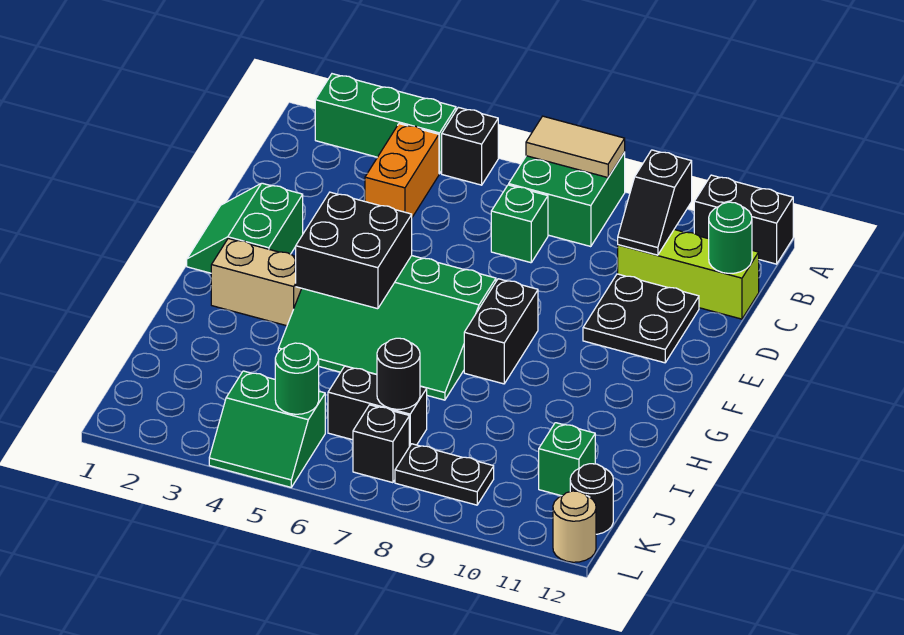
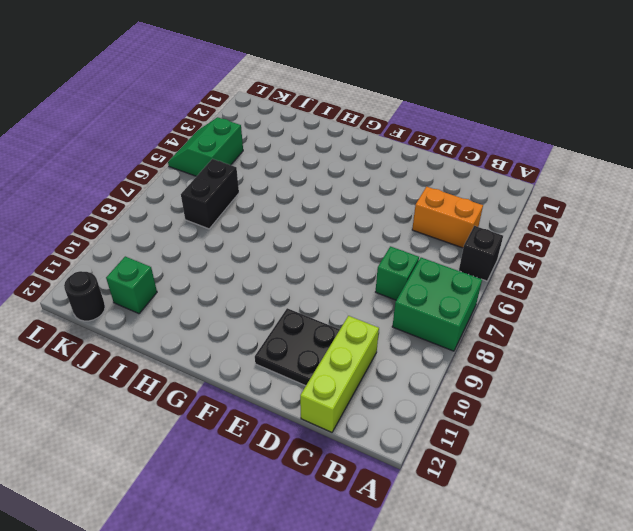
none -> green 1x3 brick [315,74,456,174]
none -> black 1x2 brick [694,175,793,264]
none -> green 2x2 slope [187,183,303,273]

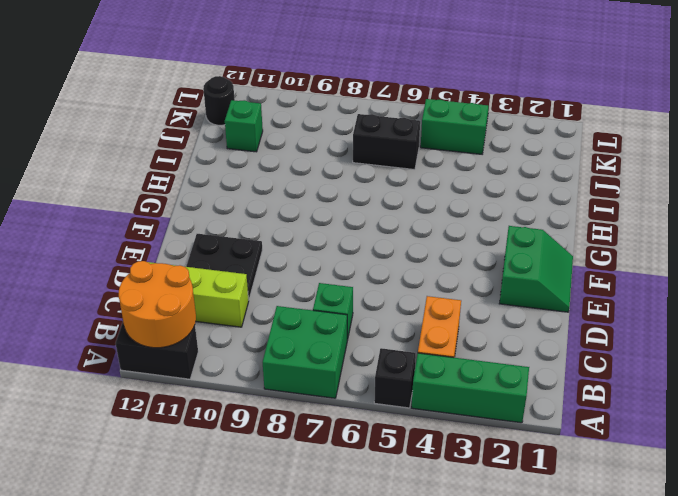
orange 2x2 round brick [119,261,196,348] -> none
none -> green 3x4 slope [278,256,496,400]
none -> black 1x2 brick [464,279,538,384]
none -> tan 1x2 brick [211,239,302,326]

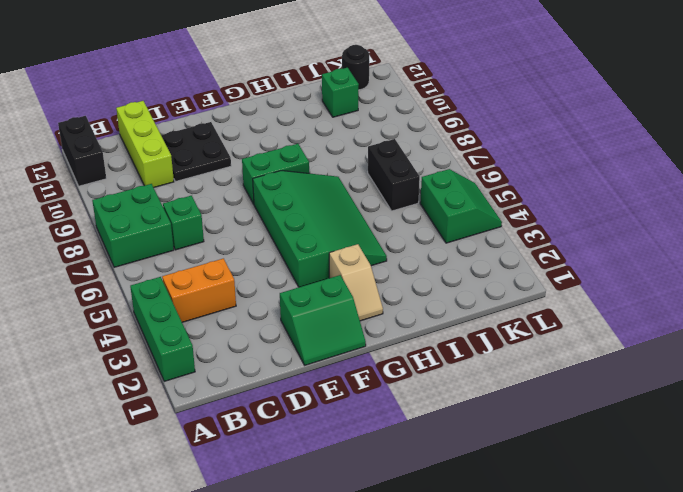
green 1x2 brick [242,144,309,204] -> black 1x2 brick [464,279,538,384]
tan 1x2 slope [329,244,383,321] -> tan 1x2 brick [211,239,302,326]
none -> black 1x1 brick [442,107,498,185]
none -> black 1x1 brick [353,405,409,483]
none -> black 1x2 plate [395,444,494,505]

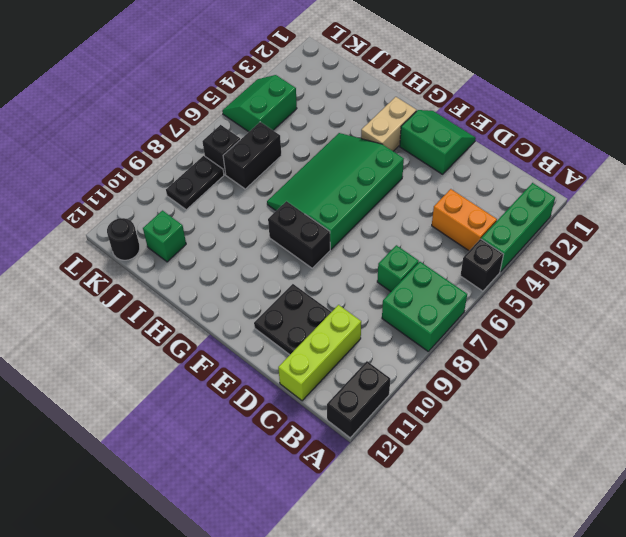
none -> tan 1x1 round brick [553,491,596,562]
none -> tan 1x2 tile [526,116,625,178]
none -> black 1x2 slope [618,150,692,255]

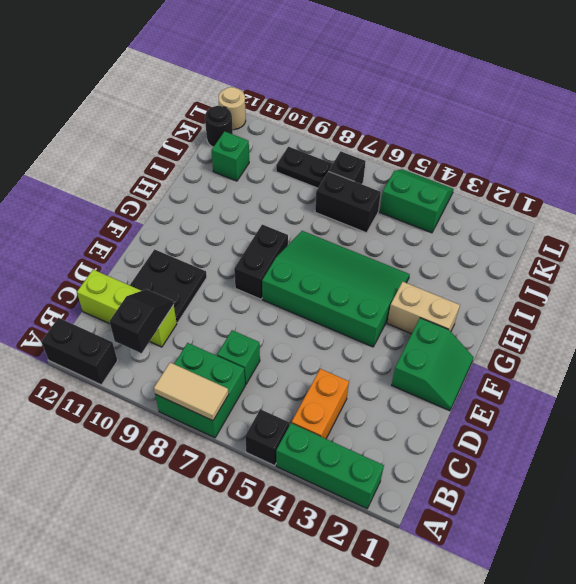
none -> green 1x1 round brick [709,202,752,273]
none -> black 2x2 brick [296,192,412,309]
none -> black 1x1 round brick [377,338,420,409]

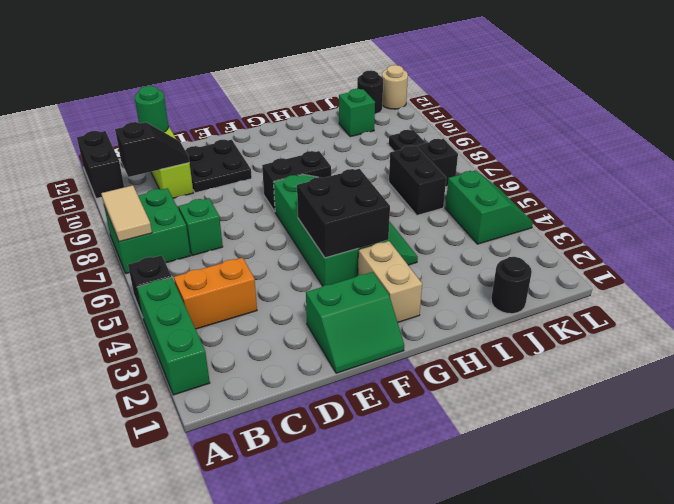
black 1x1 round brick [491,257,532,314] -> black 1x1 round brick moved to [377,338,420,409]
none -> green 1x1 round brick [275,343,319,414]

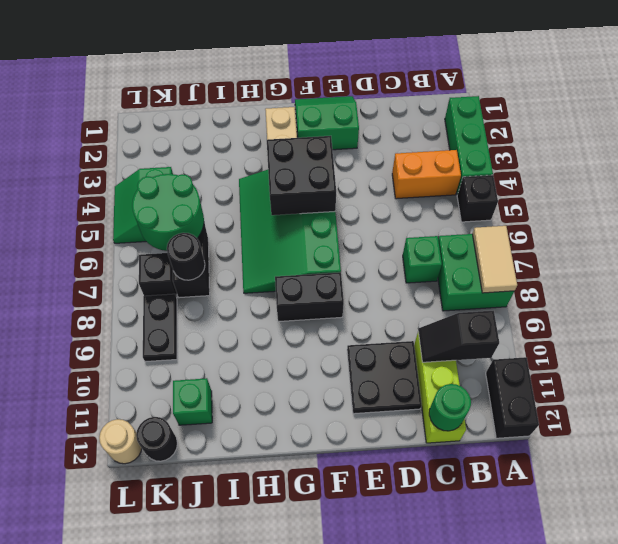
green 2x2 round brick [132,174,204,251] -> green 1x1 round brick [275,343,319,414]

